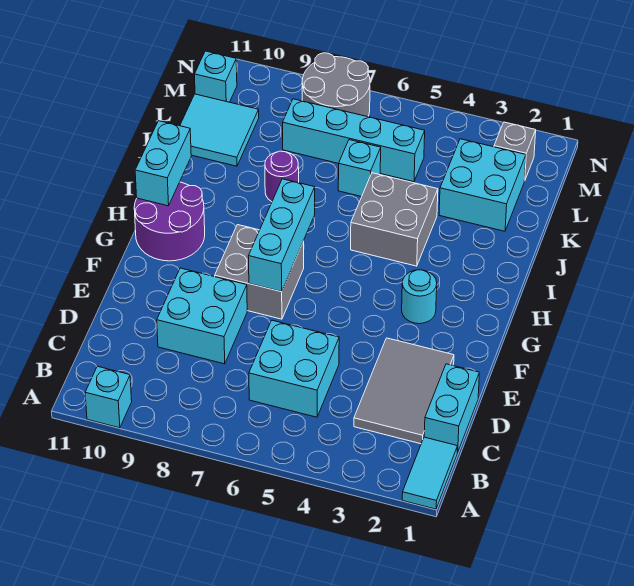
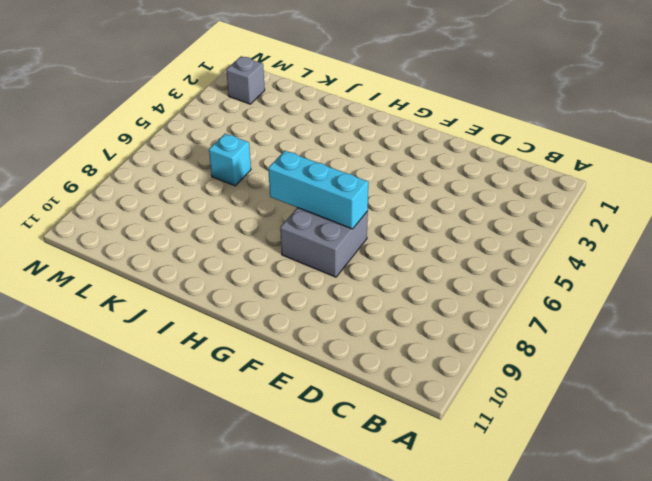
none -> cyan 1x2 tile [402,437,458,509]
none -> cyan 1x1 brick [85,366,132,428]
none -> cyan 1x2 brick [424,364,479,453]

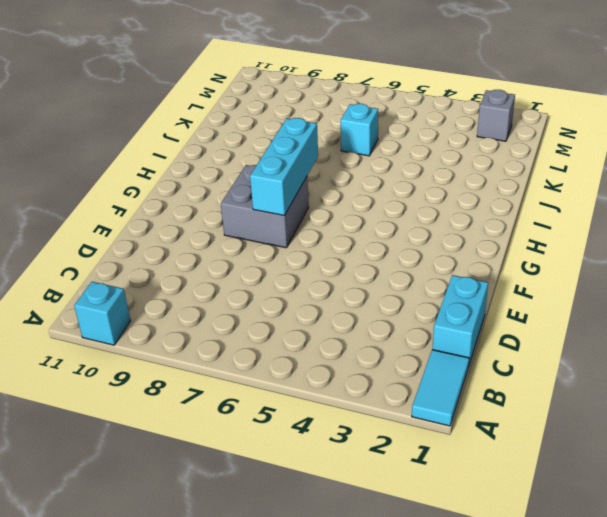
none -> grey 2x3 tile [354,338,454,444]
none -> cyan 2x2 brick [249,320,339,417]
none -> cyan 2x2 brick [157,268,247,364]

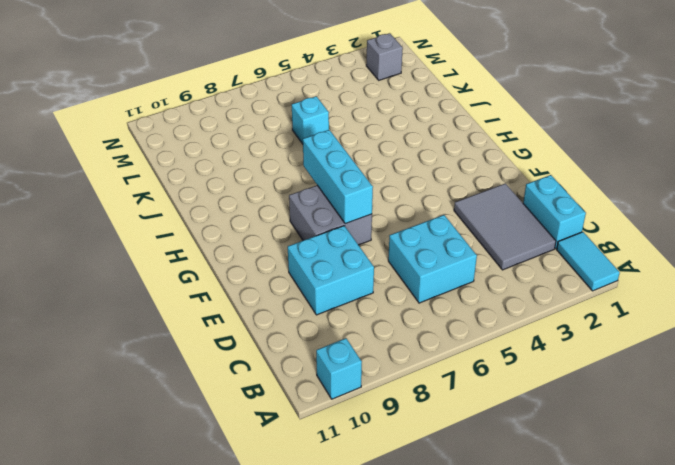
none -> cyan 1x1 round brick [402,270,437,324]
none -> purple 2x2 round brick [134,182,205,261]
none -> grey 2x2 brick [351,173,438,266]

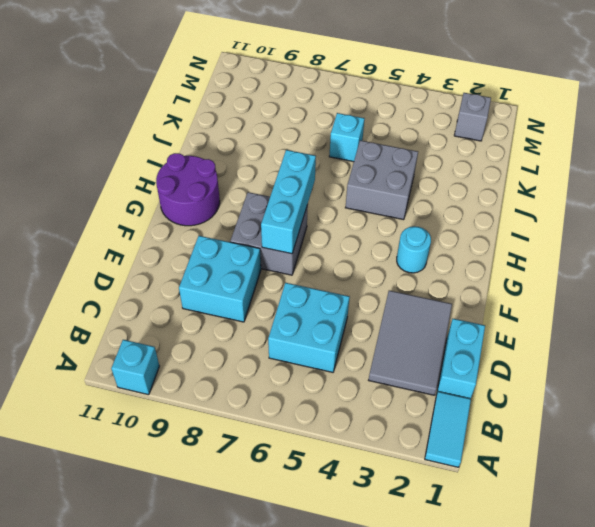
none -> purple 1x1 round brick [265,151,299,202]
none -> cyan 2x2 brick [439,139,526,231]
none -> cyan 2x2 tile [180,94,259,166]

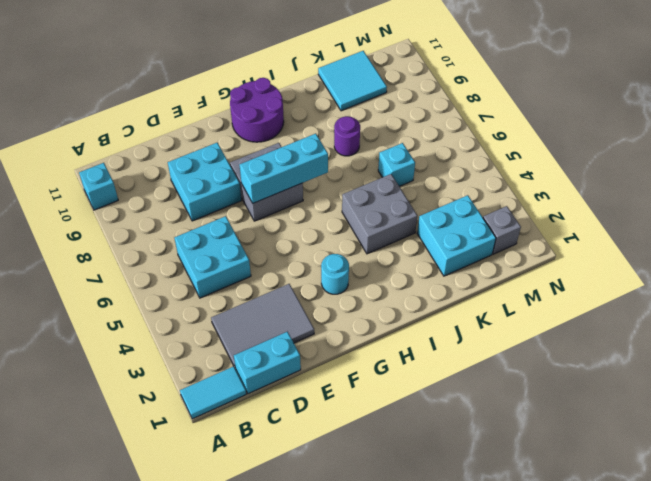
none -> cyan 1x4 brick [283,99,425,182]
none -> grey 2x2 round brick [302,53,370,117]
none -> cyan 1x1 brick [194,51,237,102]

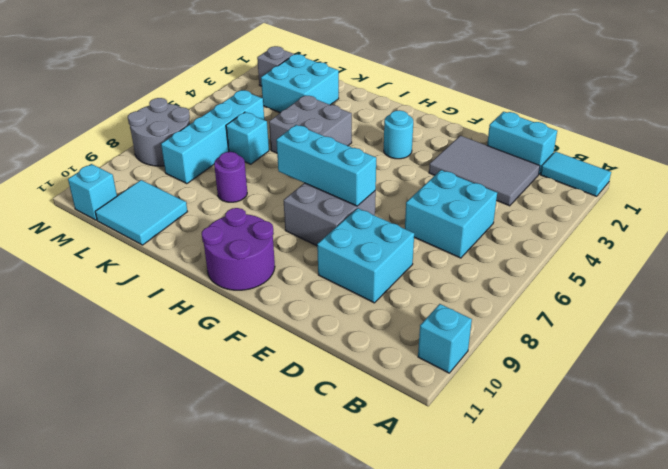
none -> cyan 1x2 brick [135,121,191,206]

